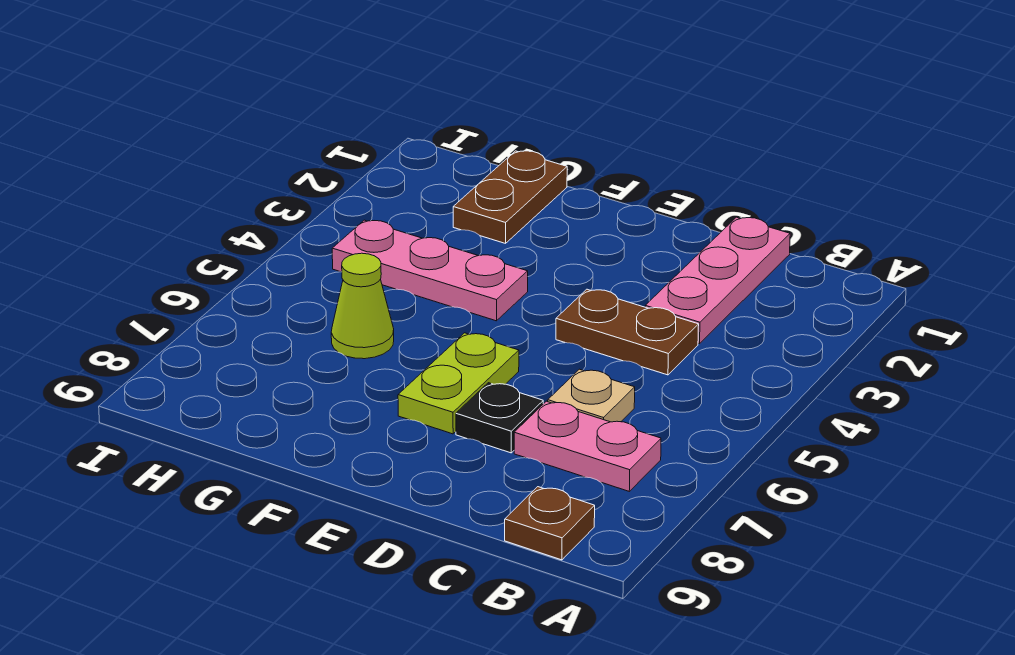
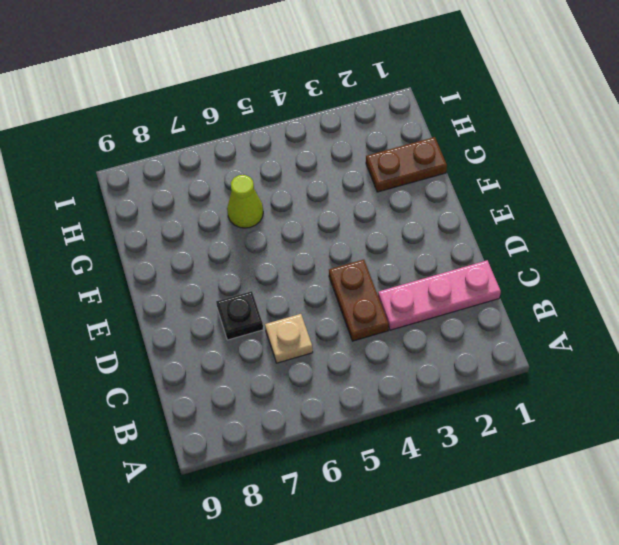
none -> pink 1x2 plate [514,401,661,491]
none -> brown 1x1 plate [505,487,595,560]

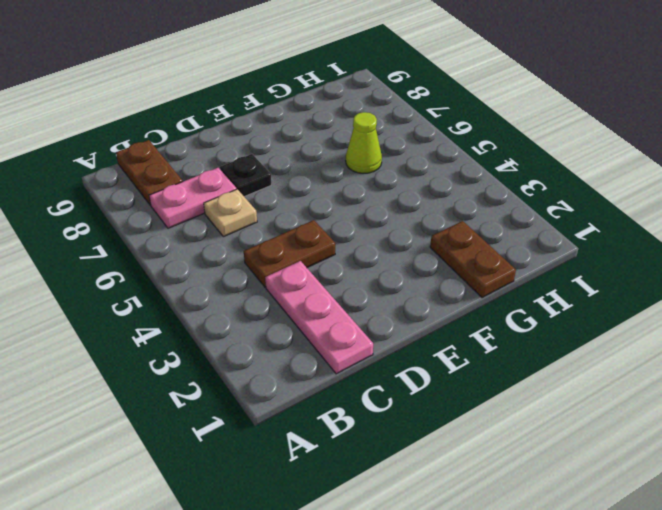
brown 1x2 plate [116,140,183,205] -> brown 1x1 plate [505,487,595,560]
none -> lime 1x2 plate [398,333,519,434]
none -> pink 1x3 plate [332,220,528,321]

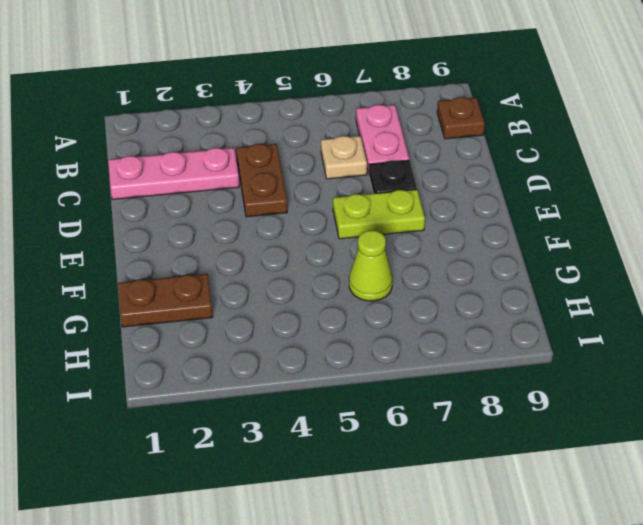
none -> pink 1x3 plate [332,220,528,321]

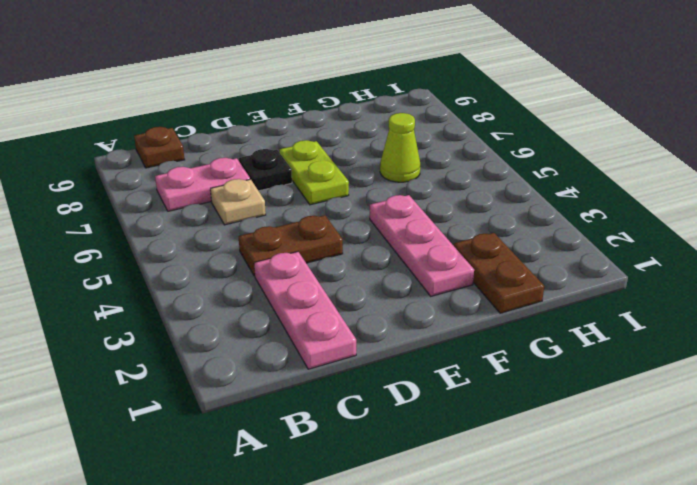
pink 1x3 plate [370,195,474,296] -> pink 1x3 plate turned to [332,220,528,321]

